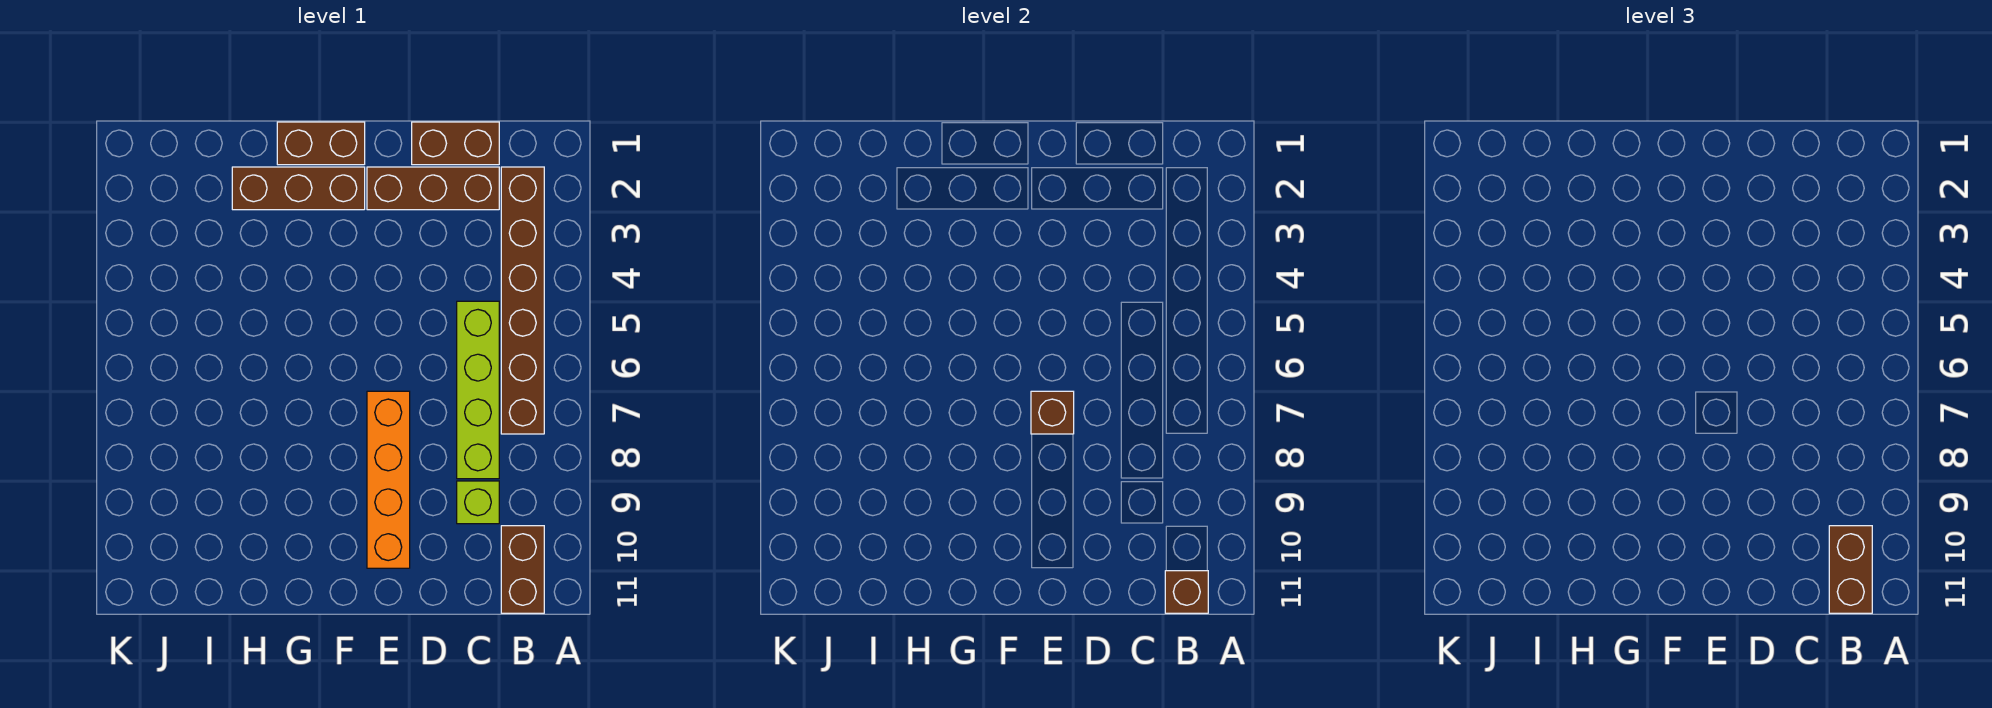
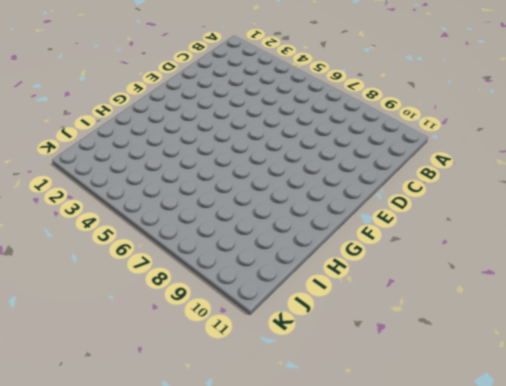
none -> brown 1x6 brick [501,167,544,434]
none -> brown 1x2 brick [501,526,544,613]
none -> brown 1x2 brick [412,122,499,165]

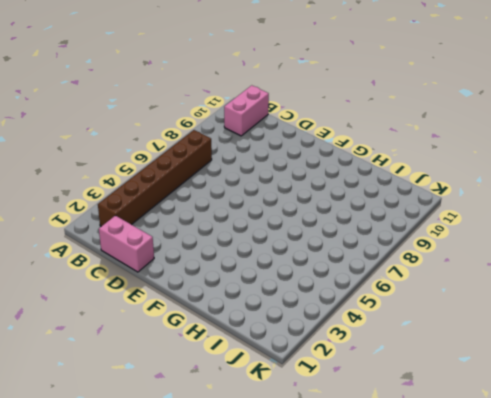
pink 1x2 brick [224,85,269,136] -> brown 1x2 brick [501,526,544,613]
pink 1x2 brick [99,216,154,272] -> brown 1x2 brick [412,122,499,165]
none -> brown 1x3 brick [367,167,499,210]
none -> lime 1x4 brick [457,301,499,479]
none -> lime 1x1 brick [457,481,499,524]

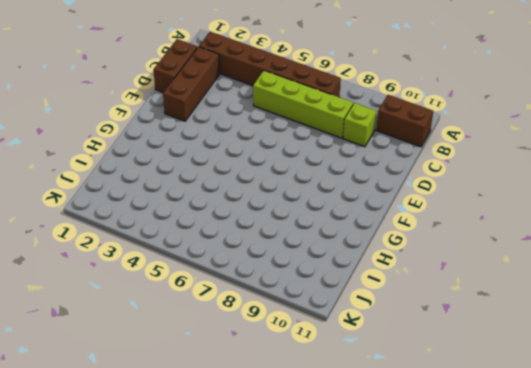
none -> orange 1x4 brick [367,391,410,568]
none -> brown 1x2 brick [277,122,365,165]
none -> brown 1x3 brick [232,167,365,210]

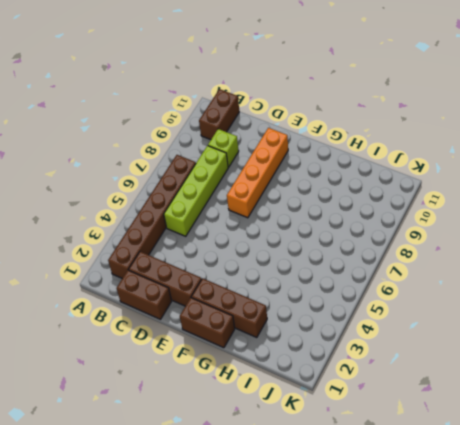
none -> brown 1x1 brick [1165,571,1208,613]
none -> brown 1x1 brick [1031,391,1074,434]
none -> brown 1x2 brick [1829,526,1872,613]

